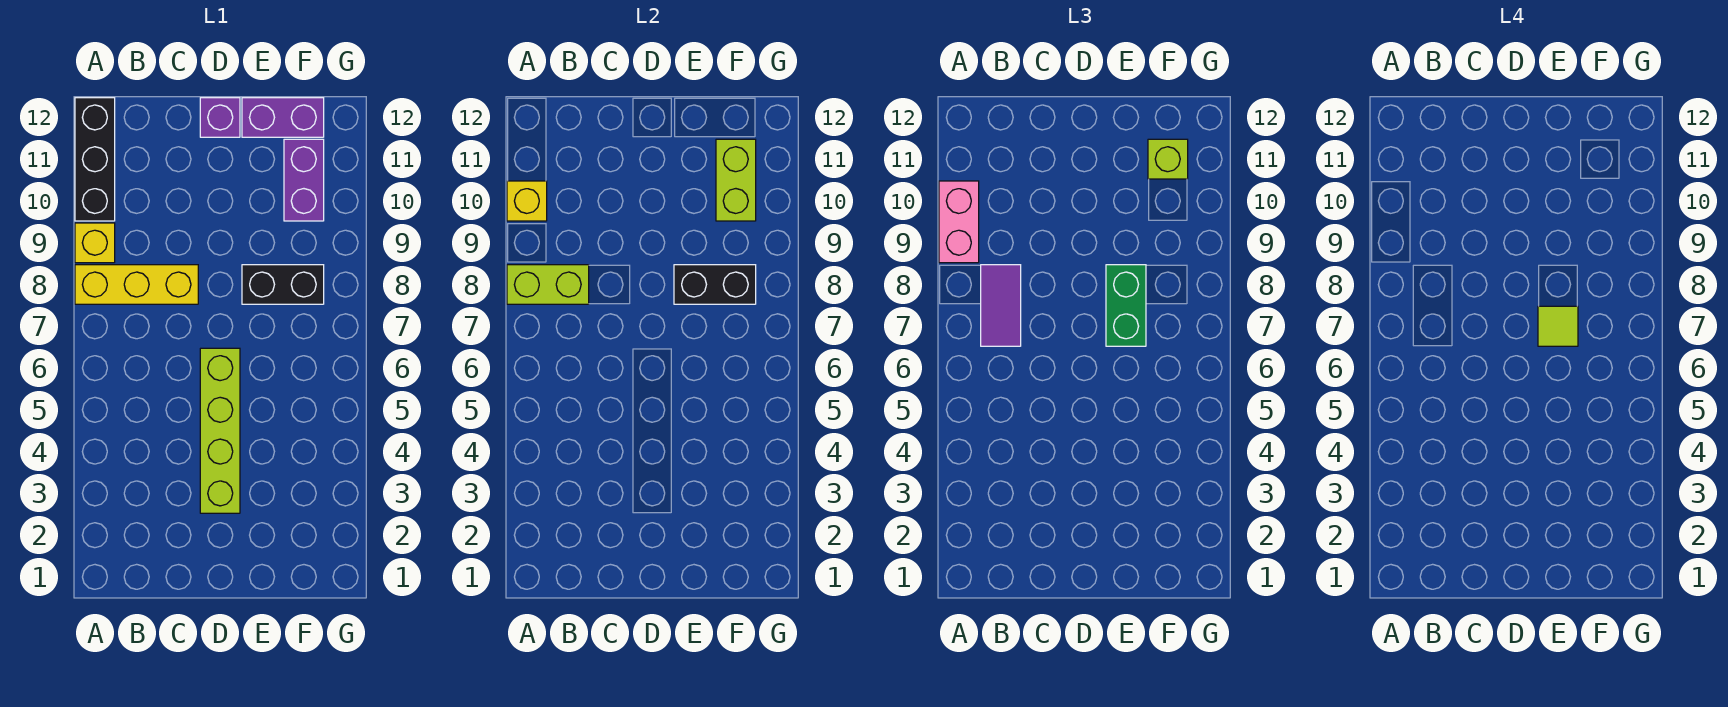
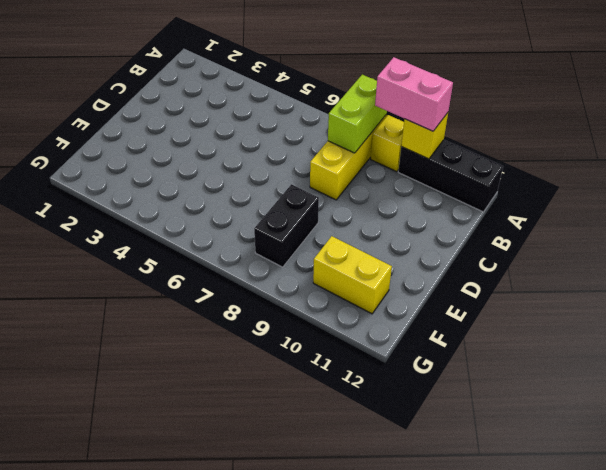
yellow 1x2 brick [313,236,392,314] -> purple 1x2 brick [284,139,324,221]
none -> lime 1x4 brick [200,348,240,513]
none -> purple 1x1 brick [200,98,240,137]
none -> purple 1x2 brick [242,98,324,137]

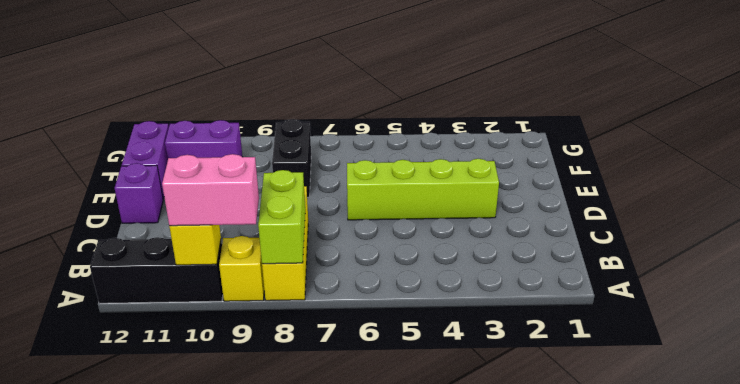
none -> black 1x2 brick [674,265,756,304]
none -> lime 1x2 brick [716,139,756,221]
none -> purple 1x2 tile [981,265,1021,346]

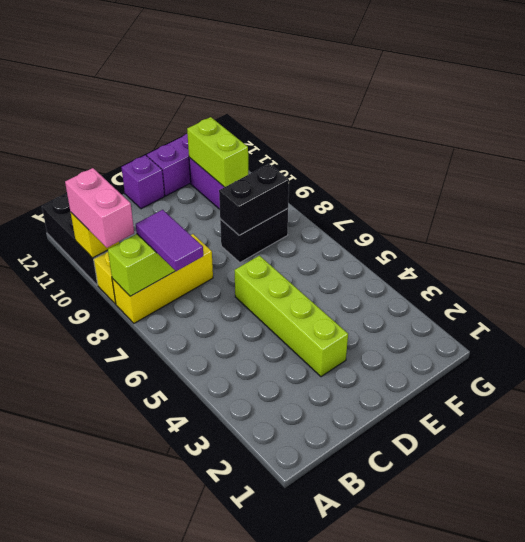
none -> green 1x2 brick [1106,265,1146,346]
none -> lime 1x1 brick [1148,139,1188,179]
none -> lime 1x1 tile [1538,306,1578,346]

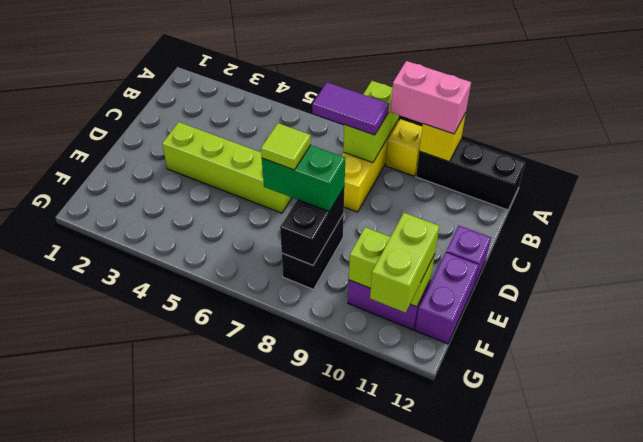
lime 1x2 brick [370,213,440,313] -> lime 1x1 brick [1148,139,1188,179]

